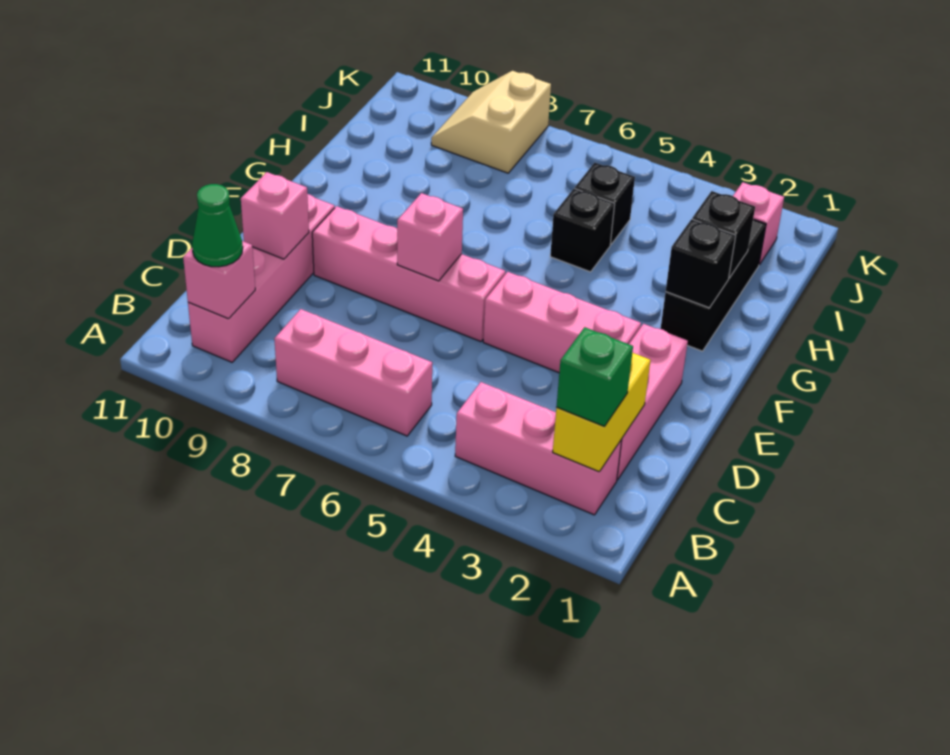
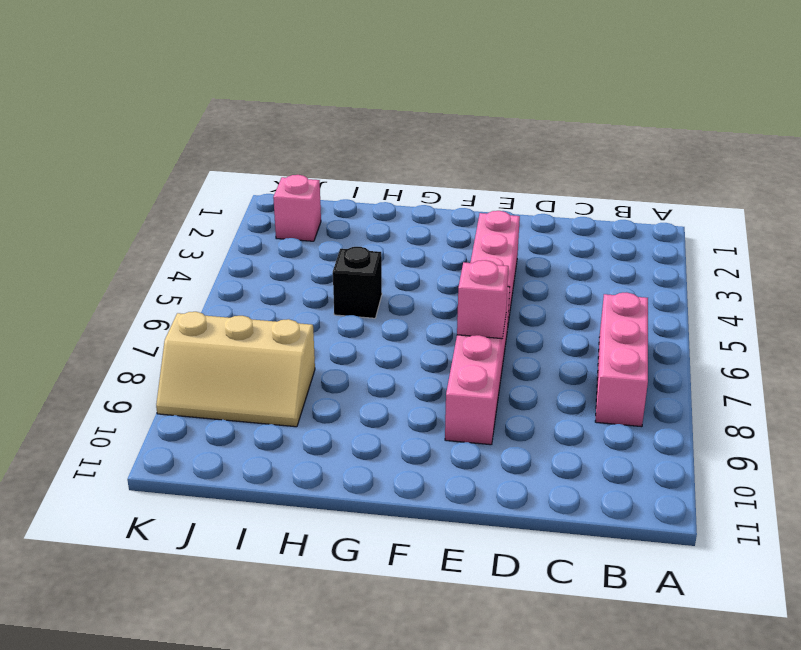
tan 2x3 slope [156,312,315,427] -> tan 2x2 slope [431,71,551,173]
none -> pink 1x3 brick [455,382,622,515]
none -> pink 1x4 brick [188,194,335,362]
none -> pink 1x3 brick [617,324,688,480]

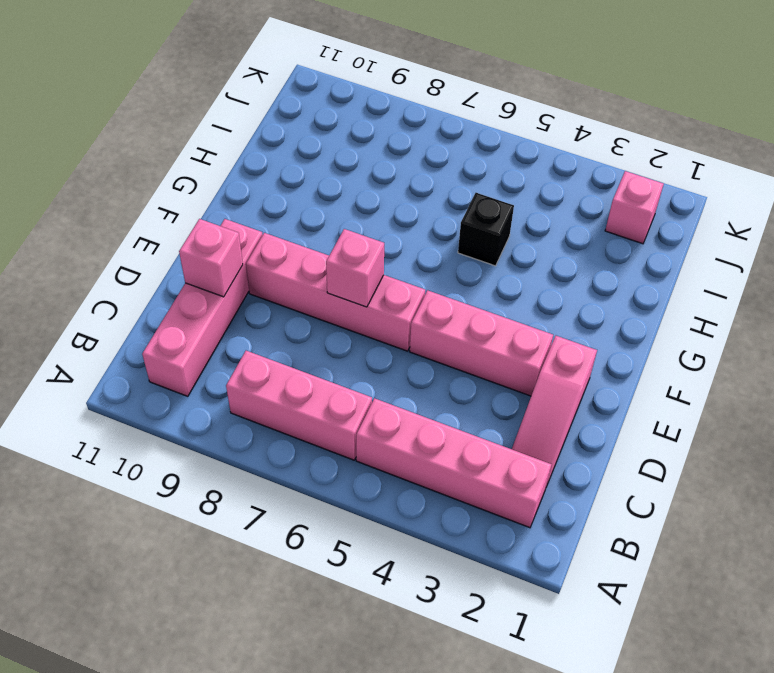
pink 1x4 brick [356,398,552,528] -> pink 1x3 brick [455,382,622,515]
pink 1x3 slope [512,336,597,486] -> pink 1x3 brick [617,324,688,480]
none -> black 1x3 brick [661,219,766,351]
none -> black 1x1 brick [575,163,635,244]
none -> tan 2x2 slope [431,71,551,173]

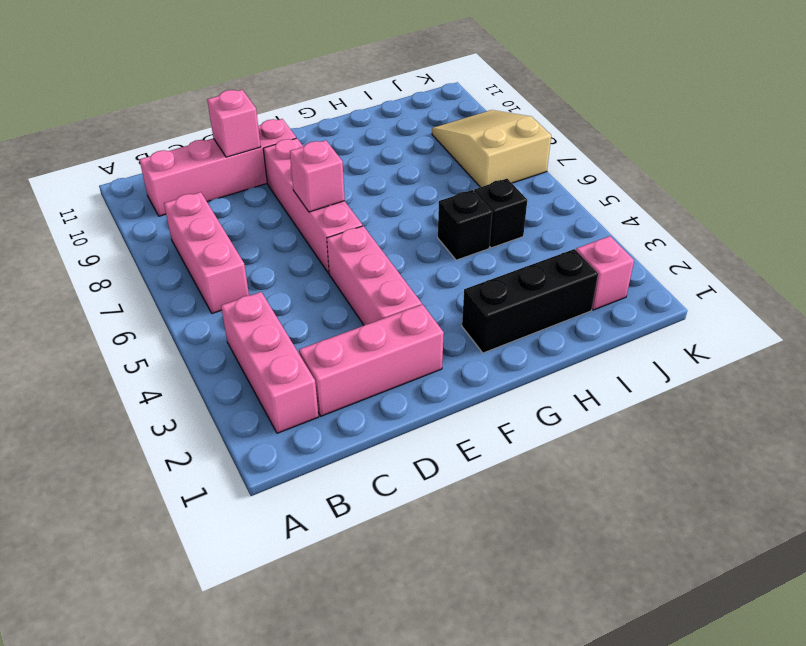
tan 2x3 slope [432,110,551,187] -> tan 2x2 slope [431,71,551,173]
none -> yellow 1x2 brick [553,353,650,472]
none -> pink 1x1 brick [183,241,255,319]
none -> black 1x1 brick [666,219,736,308]

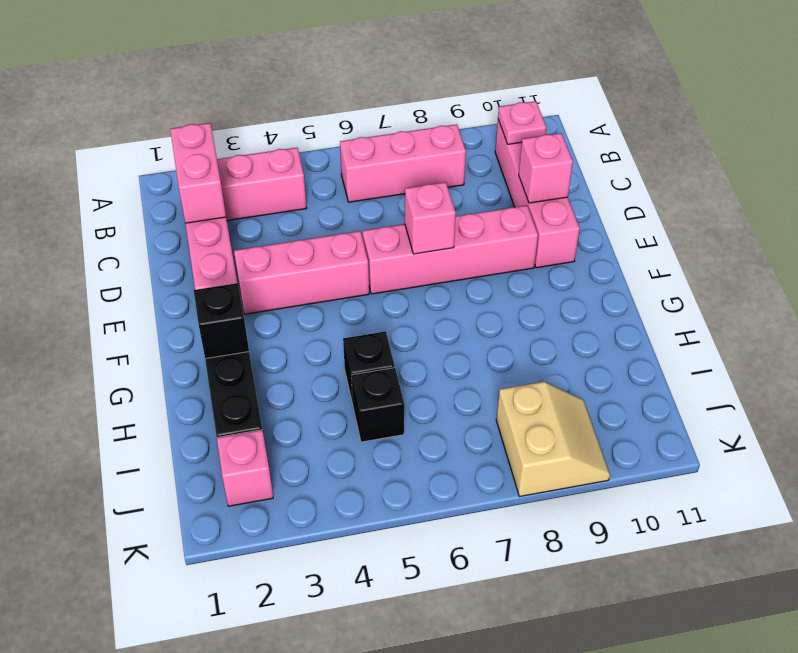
pink 1x2 brick [170,123,226,223] -> yellow 1x2 brick [553,353,650,472]
pink 1x1 plate [498,101,546,144] -> pink 1x1 brick [183,241,255,319]
none -> black 1x1 brick [692,191,755,278]
none -> green 1x1 brick [556,327,633,426]
none -> green 1x1 cone [192,184,243,267]

